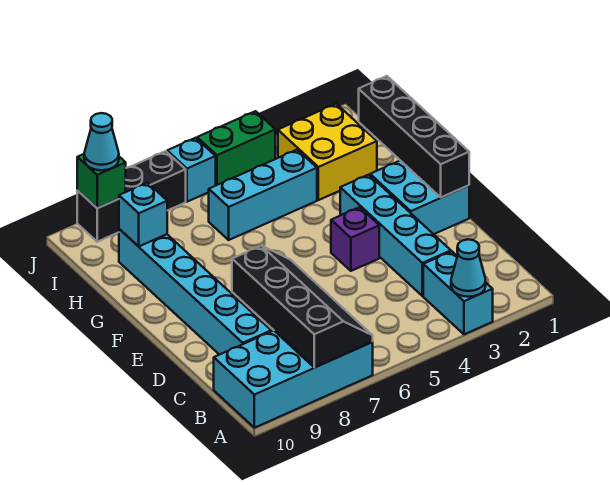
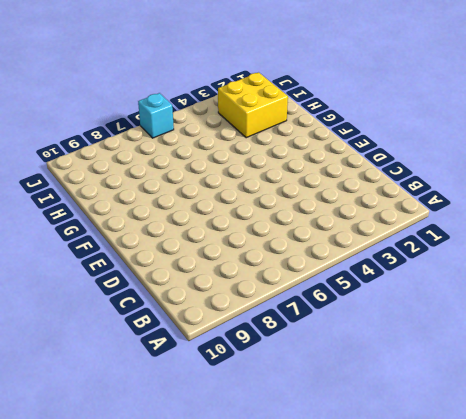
none -> cyan 1x2 brick [423,251,493,334]
none -> cyan 2x4 brick [214,331,373,428]
none -> cyan 1x4 brick [340,175,451,296]

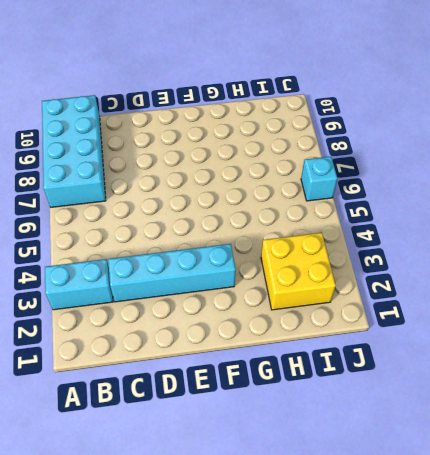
none -> cyan 1x6 brick [119,229,271,355]
none -> cyan 2x2 brick [370,161,469,234]
none -> purple 1x1 brick [331,207,379,271]

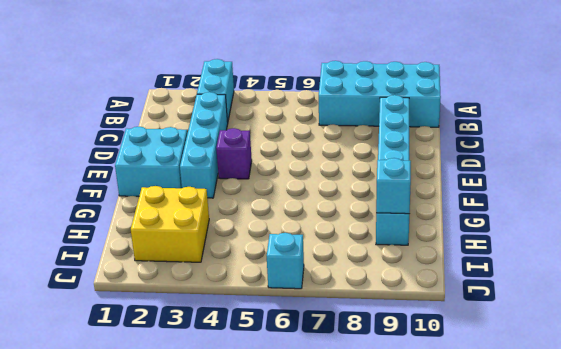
none -> cyan 1x3 brick [209,150,317,240]
none -> green 1x2 brick [197,111,275,185]
none -> black 1x3 brick [77,151,186,242]

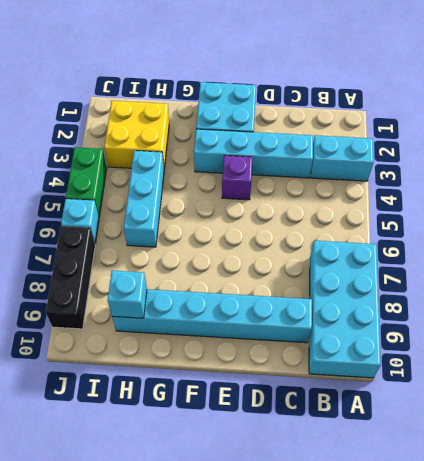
none -> cyan 1x1 cone [451,239,486,297]
none -> black 2x4 slope [232,246,373,368]
none -> black 1x4 brick [359,76,469,197]

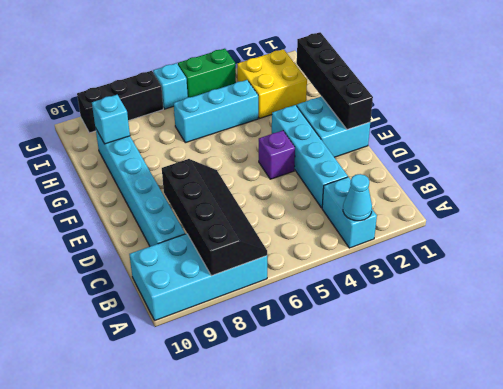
none -> green 1x1 brick [77,154,126,208]
none -> cyan 1x1 cone [84,113,119,170]

